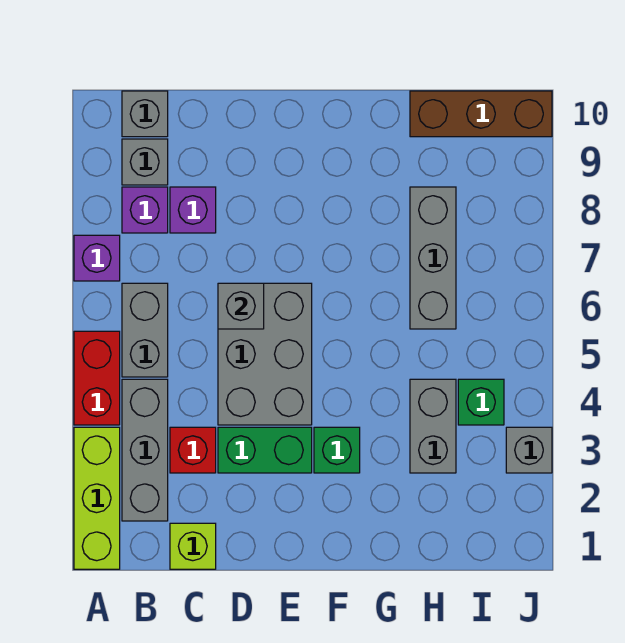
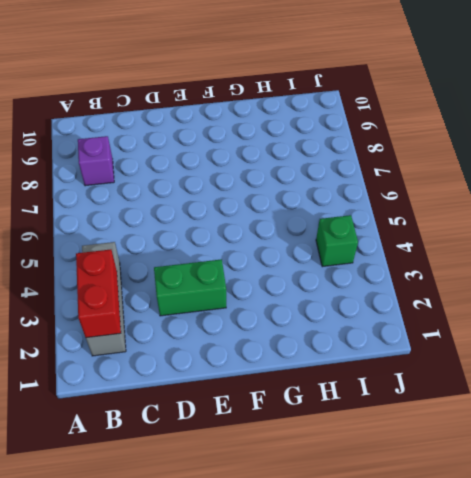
red 1x2 brick [76,249,121,338] -> red 1x2 brick moved to [74,331,120,425]
none -> lime 1x3 brick [74,427,120,569]
none -> purple 1x1 brick [74,235,120,281]
none -> grey 1x2 brick [122,283,168,377]

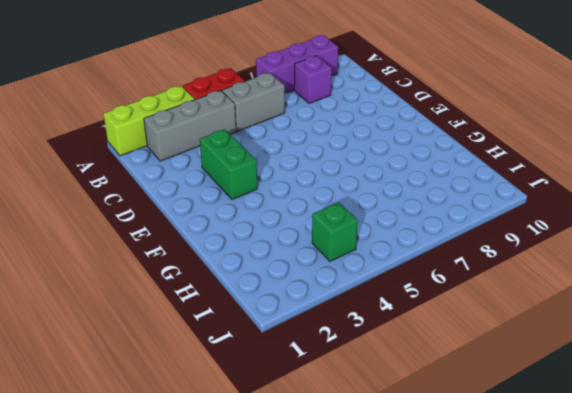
purple 1x3 brick [256,35,338,93] -> purple 1x1 brick [74,235,120,281]
none -> grey 1x1 brick [122,139,168,185]
none -> grey 1x1 brick [122,91,168,137]
none -> lime 1x1 brick [170,523,216,569]

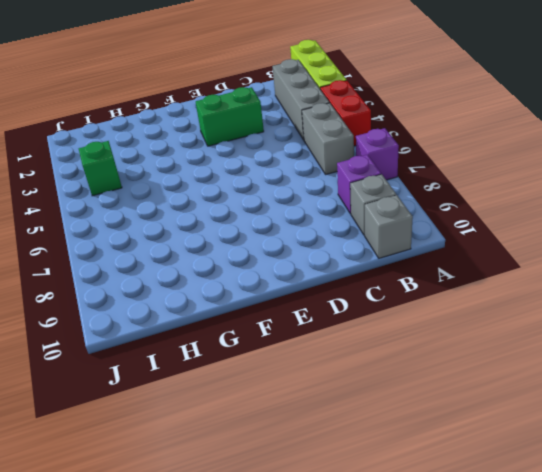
none -> lime 1x1 brick [170,523,216,569]
none -> red 1x1 brick [170,427,216,473]
none -> purple 1x1 brick [170,187,216,233]

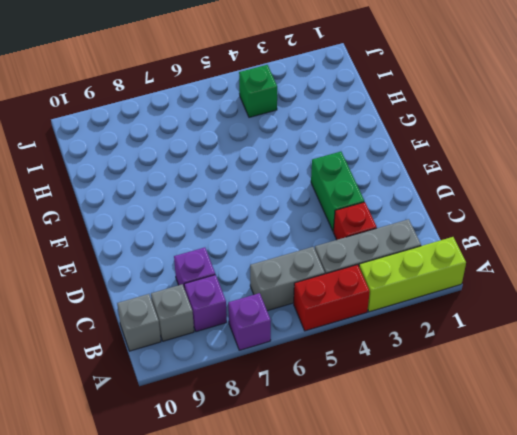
none -> lime 1x1 brick [170,523,216,569]
none -> grey 2x3 brick [218,283,312,425]
none -> green 1x1 brick [314,427,360,473]

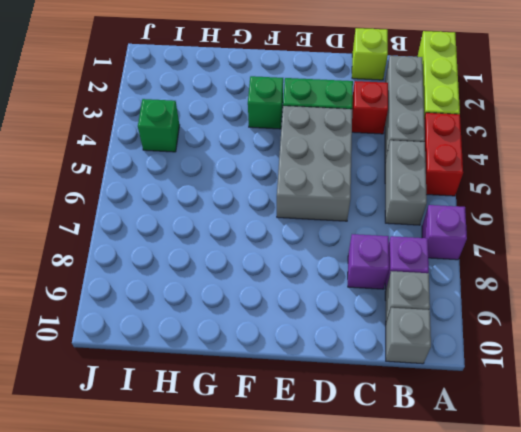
none -> grey 1x2 brick [410,379,456,473]
none -> grey 1x3 brick [410,187,456,329]
none -> brown 1x3 brick [410,91,552,137]

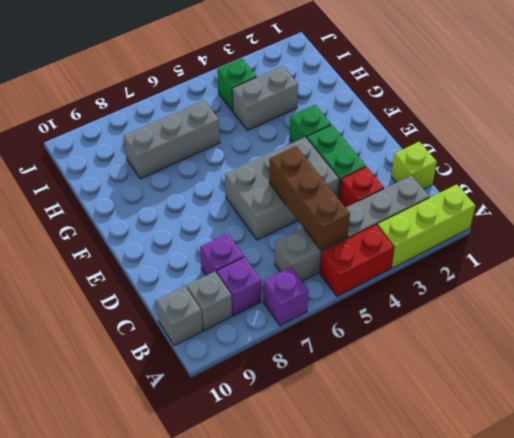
brown 1x3 brick [269,146,350,250] -> brown 1x3 brick moved to [410,91,552,137]
none -> grey 1x1 brick [506,427,552,473]
none -> grey 1x1 brick [218,283,264,329]

